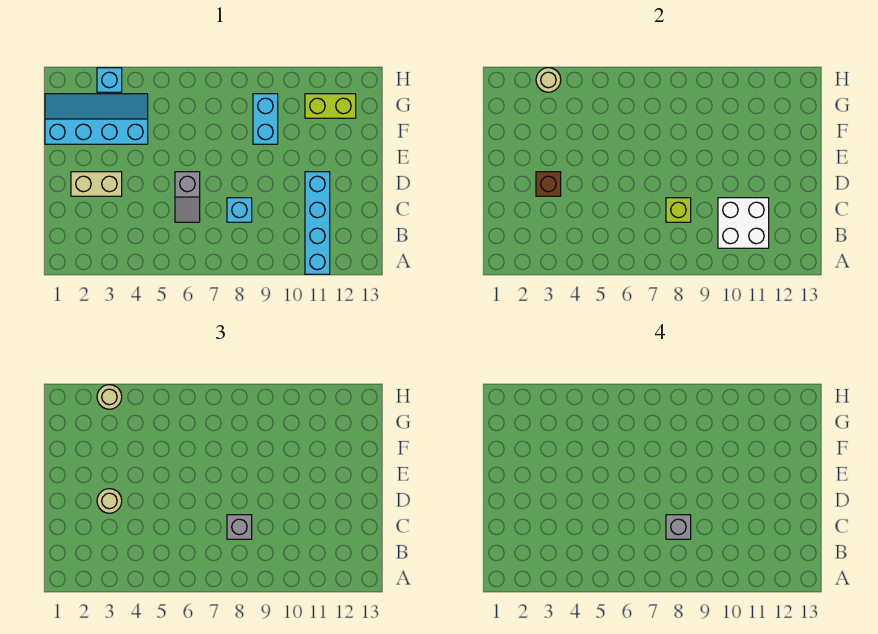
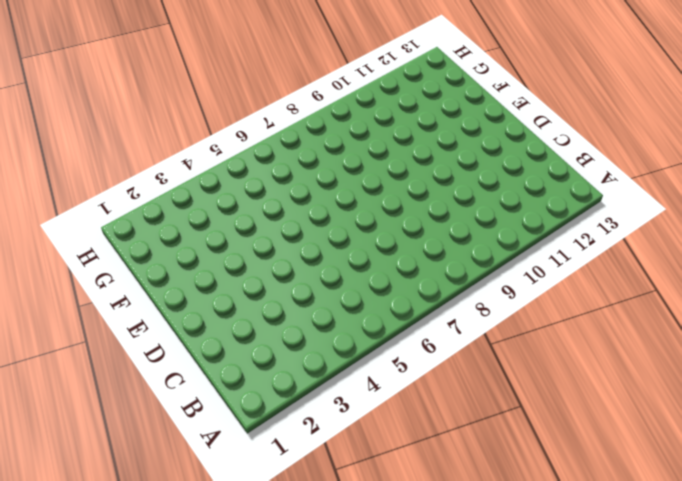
none -> cyan 1x4 brick [305,172,330,274]
none -> grey 1x2 slope [175,172,200,222]
none -> cyan 1x1 brick [227,198,252,222]

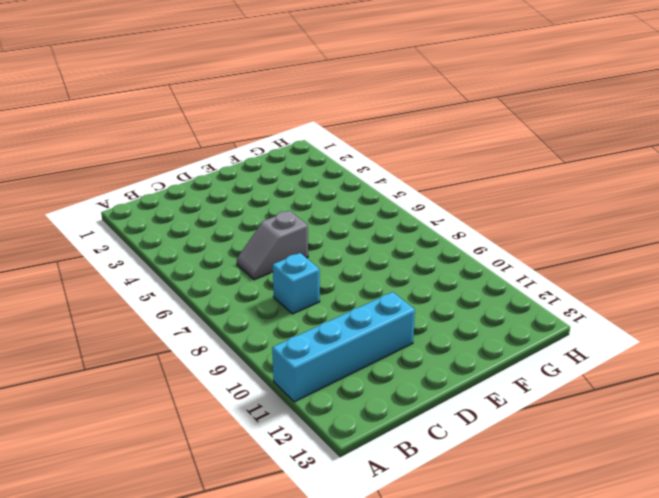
none -> tan 1x2 brick [71,172,122,196]
none -> cyan 2x4 slope [45,94,148,144]
none -> cyan 1x2 brick [253,94,278,144]

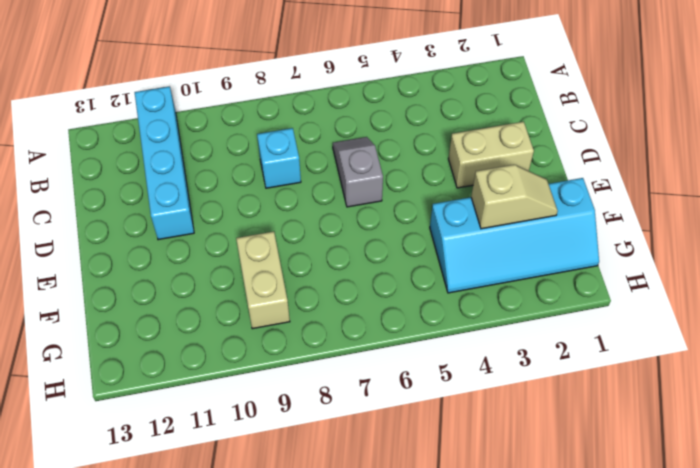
tan 1x2 slope [471,165,558,229] -> none
tan 1x2 brick [236,232,290,329] -> cyan 1x2 brick [253,94,278,144]
none -> lime 1x2 brick [305,94,356,118]
none -> cyan 1x1 brick [97,68,122,92]
none -> white 2x2 brick [718,198,769,248]

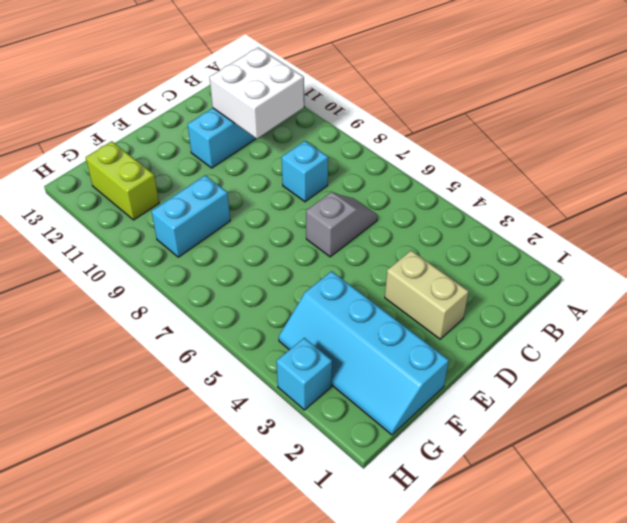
none -> lime 1x1 brick [666,198,691,222]
none -> brown 1x1 brick [536,172,561,196]
none -> tan 1x1 round brick [536,68,561,92]

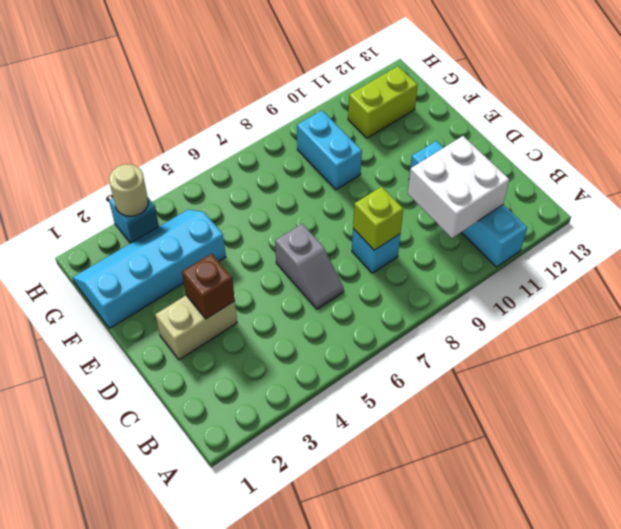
none -> grey 1x1 brick [227,515,252,539]
none -> tan 1x1 round brick [97,489,122,513]
none -> tan 1x1 round brick [97,385,122,409]

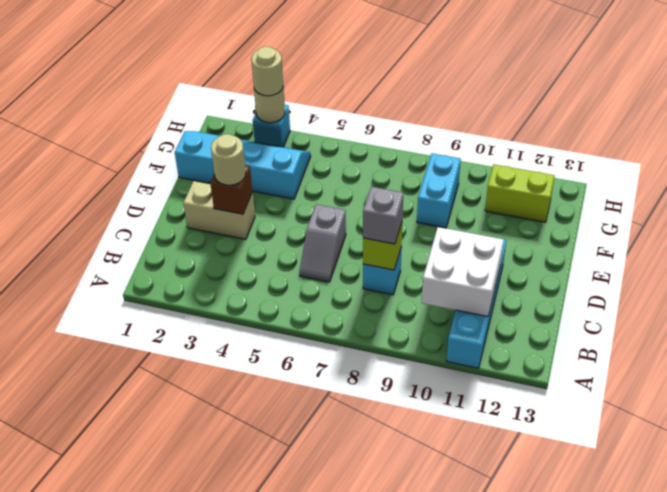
none -> grey 1x1 brick [666,515,691,539]

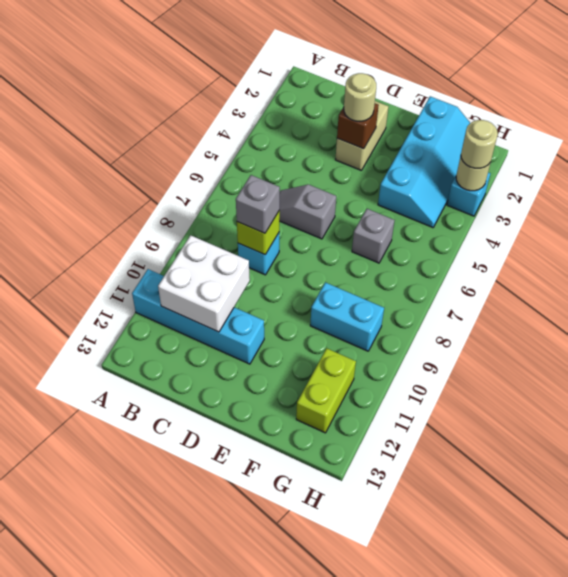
grey 1x1 brick [352,209,395,263] -> grey 1x1 brick moved to [666,515,691,539]

